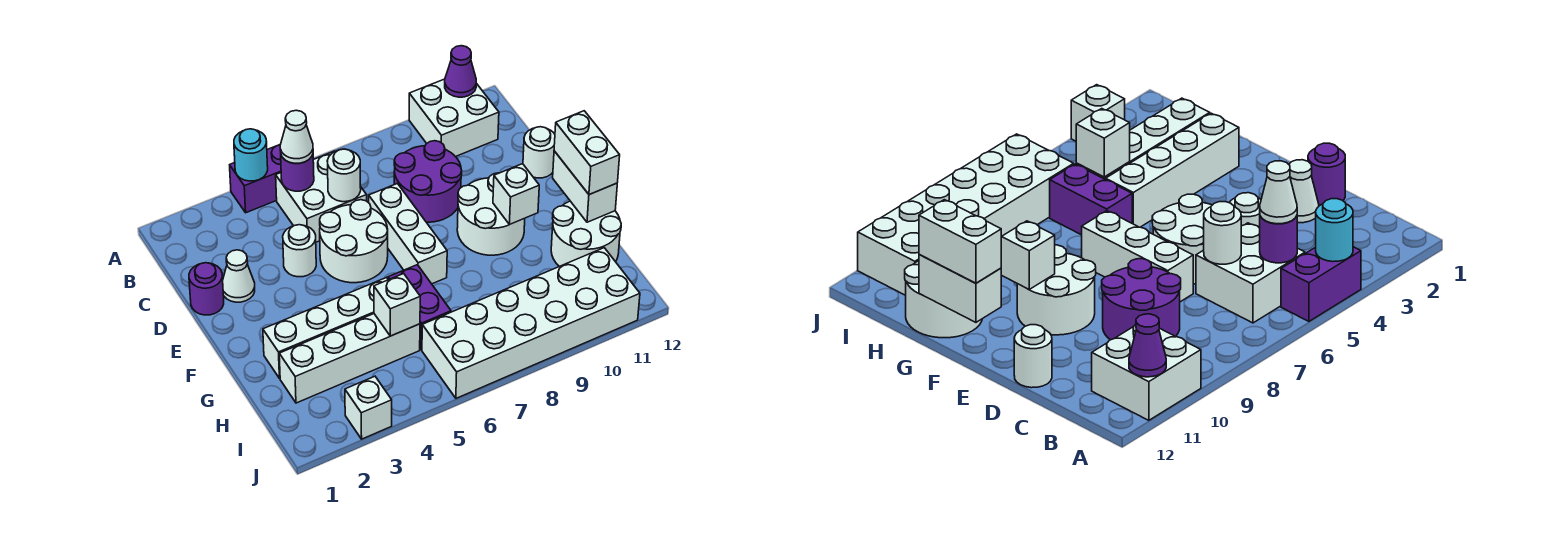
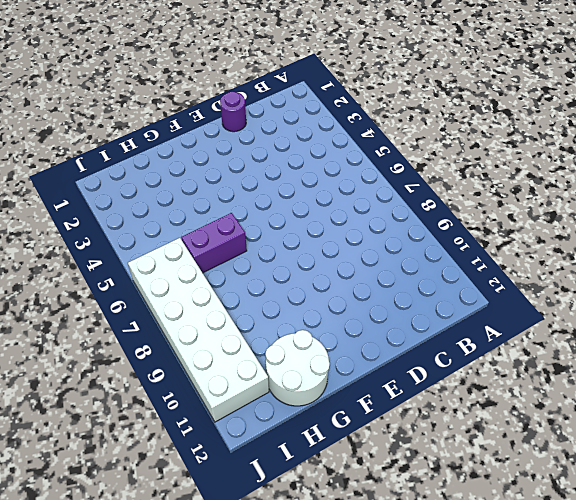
none -> purple 1x2 brick [230,145,281,213]
none -> white 2x2 brick [409,79,499,157]
none -> white 2x2 brick [276,151,367,242]

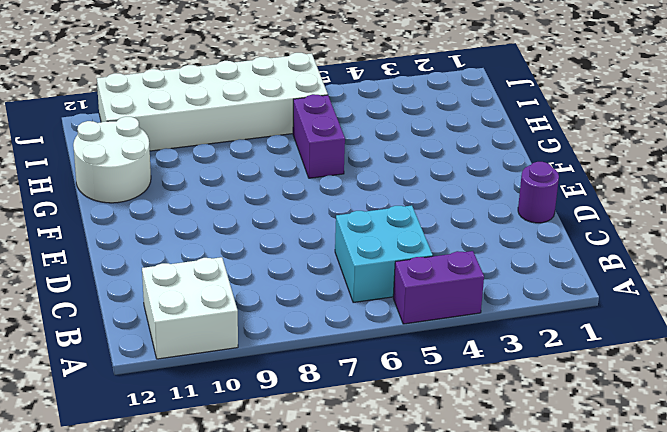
cyan 2x2 brick [335,205,433,303] -> white 2x2 brick [276,151,367,242]
none -> purple 2x2 round brick [394,141,462,222]
none -> white 1x1 cone [223,250,255,302]
none -> white 1x1 round brick [283,225,316,277]

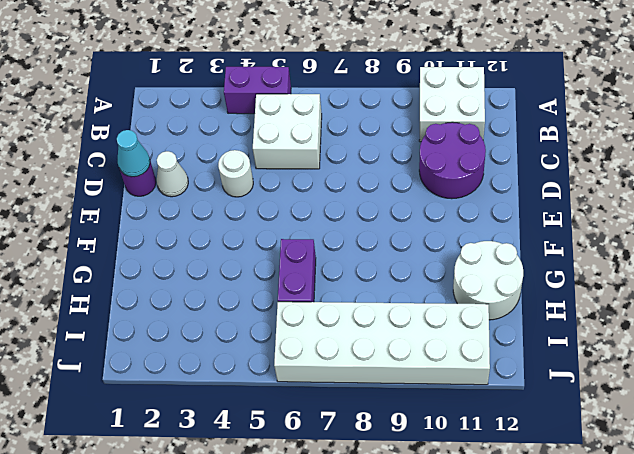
purple 2x2 round brick [419,122,486,199] -> purple 2x2 round brick moved to [394,141,462,222]
cyan 1x1 cone [117,130,150,177] -> none
none -> white 2x2 round brick [320,200,388,283]
none -> white 1x3 brick [369,184,447,284]
none -> white 1x1 round brick [523,127,555,178]

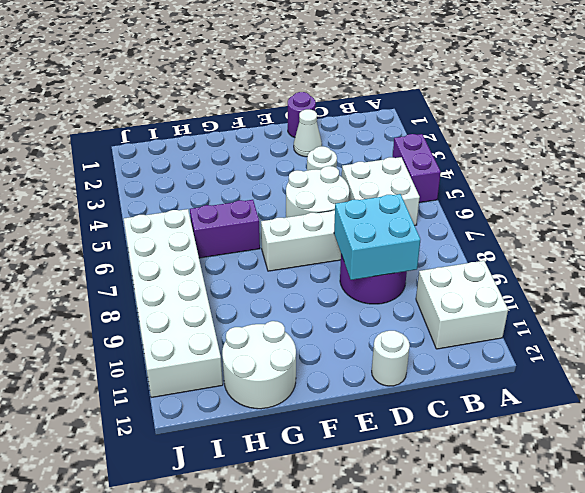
cyan 2x2 brick [334,194,421,280] -> none
none -> white 2x2 round brick [457,173,525,255]
none -> white 1x4 brick [263,278,388,378]
none -> white 1x4 brick [279,314,420,403]

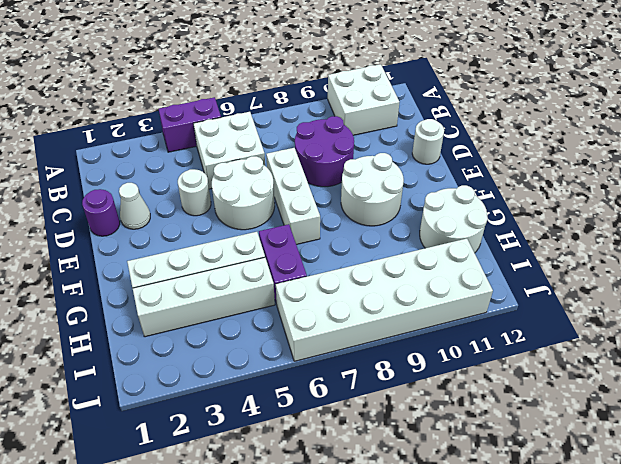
none -> white 1x1 brick [345,376,392,439]
none -> cyan 1x1 round brick [234,129,268,181]
none -> purple 1x1 cone [445,46,476,97]

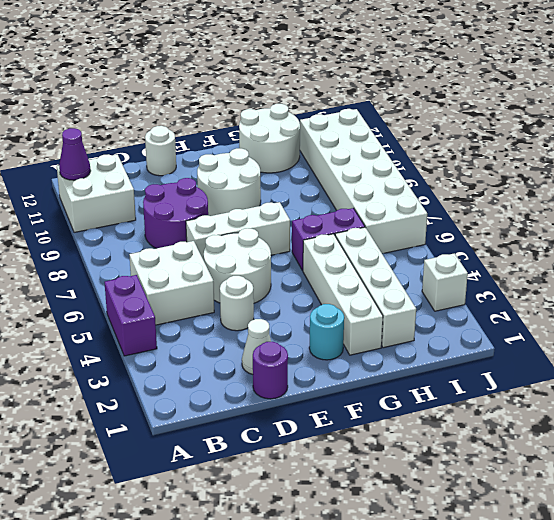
cyan 1x1 round brick [309,304,344,360] -> cyan 1x1 round brick moved to [234,129,268,181]
none -> purple 1x1 round brick [281,155,314,191]
none -> white 1x1 round brick [327,149,361,202]
none -> white 1x1 brick [493,164,539,225]

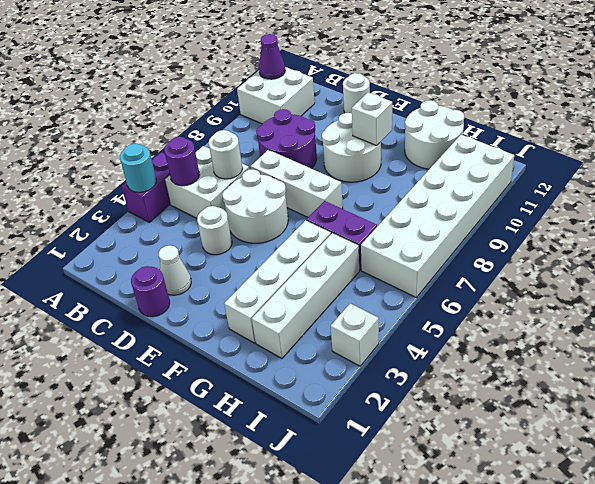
none -> white 1x2 brick [553,151,617,222]
none -> white 1x1 brick [374,274,420,336]
none -> white 1x1 cone [280,110,313,163]

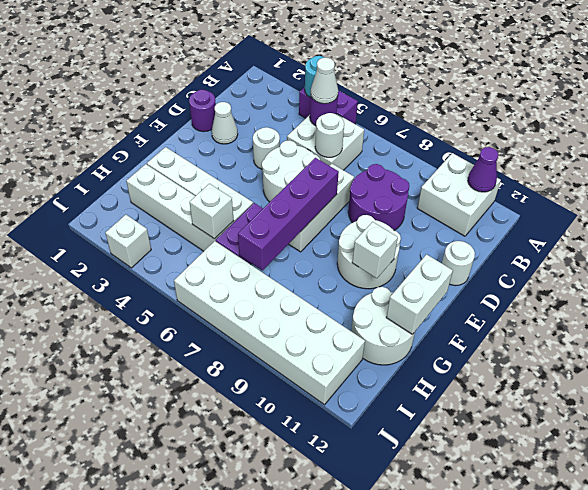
purple 1x4 brick [238,158,339,270] -> none
none -> white 1x2 brick [554,111,620,195]

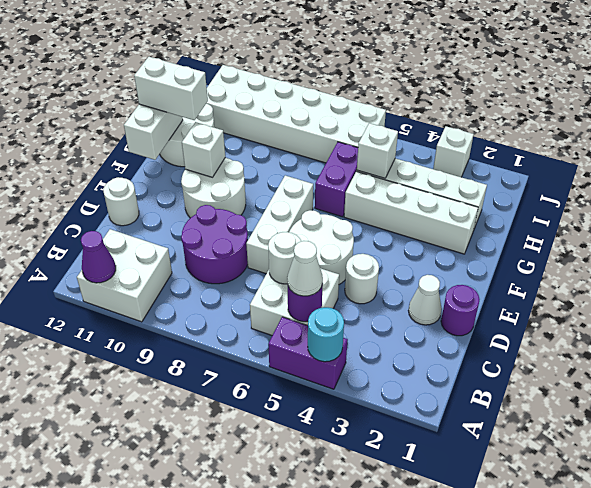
white 1x2 brick [134,57,208,120] -> white 1x2 brick turned to [554,111,620,195]

